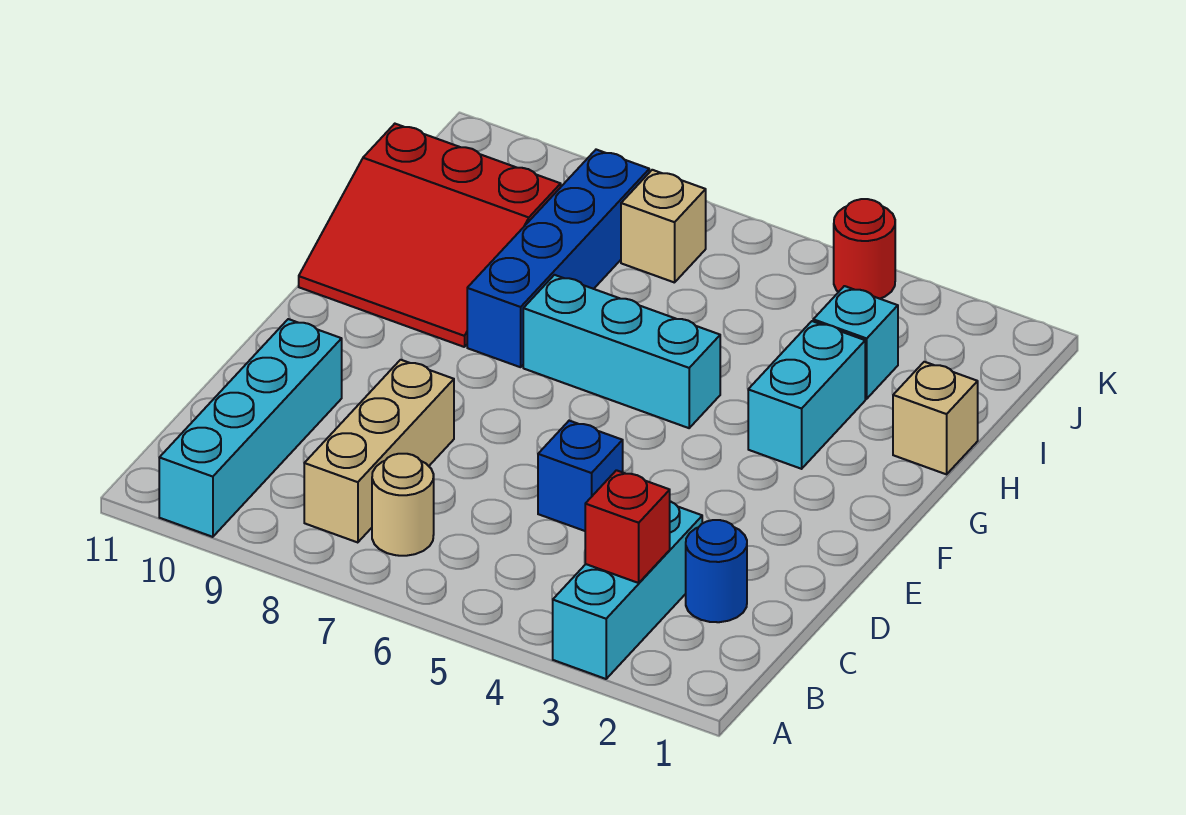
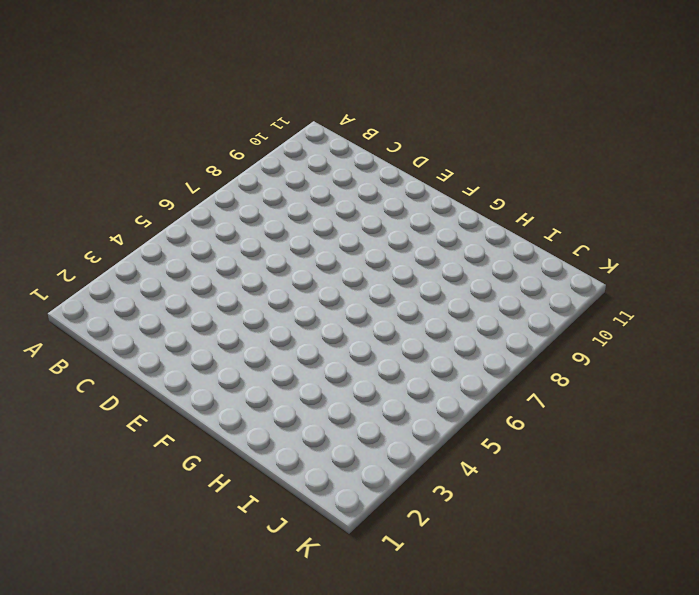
none -> cyan 1x3 brick [553,501,702,679]
none -> cyan 1x4 brick [159,319,342,537]
none -> tan 1x1 round brick [372,454,434,556]

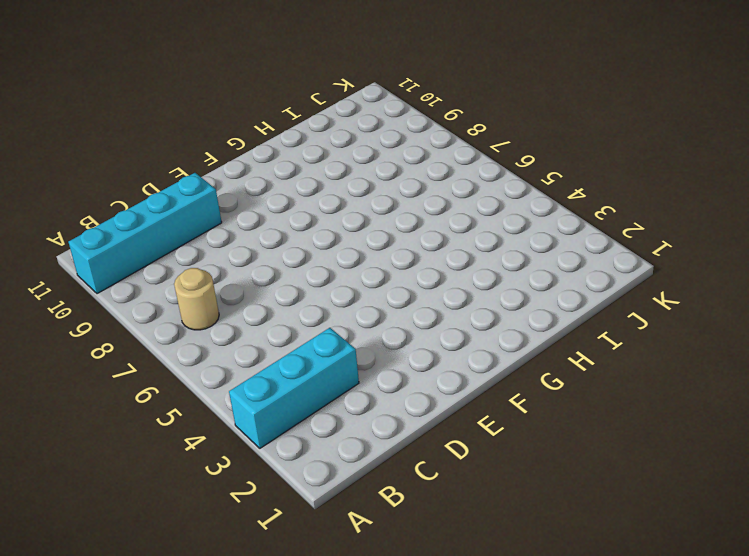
none -> tan 1x3 brick [304,360,454,543]
none -> blue 1x1 round brick [686,520,747,622]
none -> blue 1x1 brick [538,421,623,531]

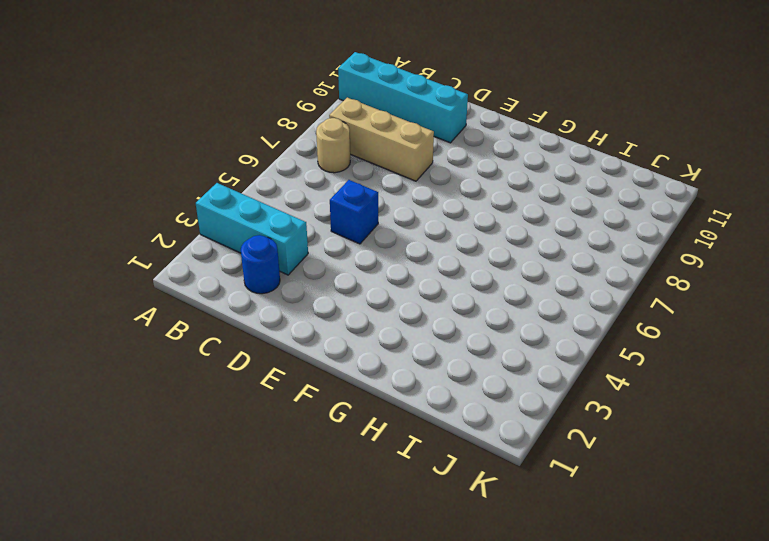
none -> cyan 1x2 brick [748,321,865,469]
none -> cyan 1x3 brick [523,275,720,428]
none -> blue 1x4 brick [467,150,649,367]

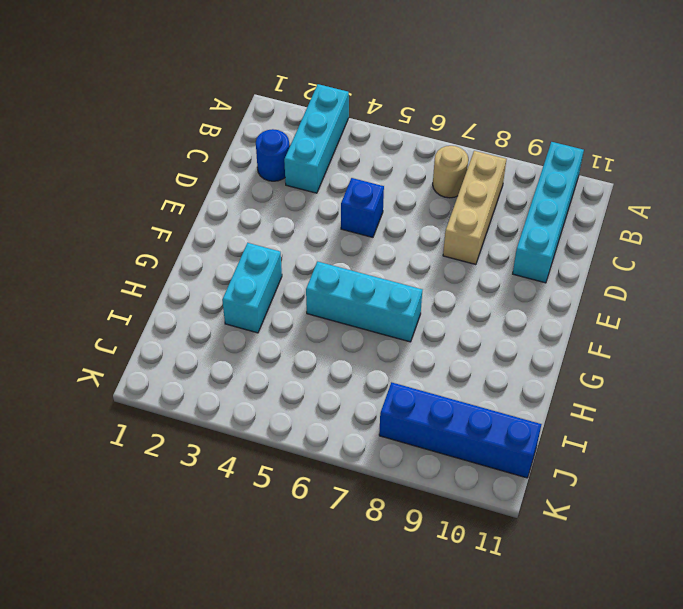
blue 1x4 brick [379,382,542,478] -> blue 1x4 brick turned to [467,150,649,367]
none -> red 3x3 slope [299,124,561,347]
none -> tan 1x1 brick [893,362,978,474]
none -> cyan 1x1 brick [813,286,898,399]

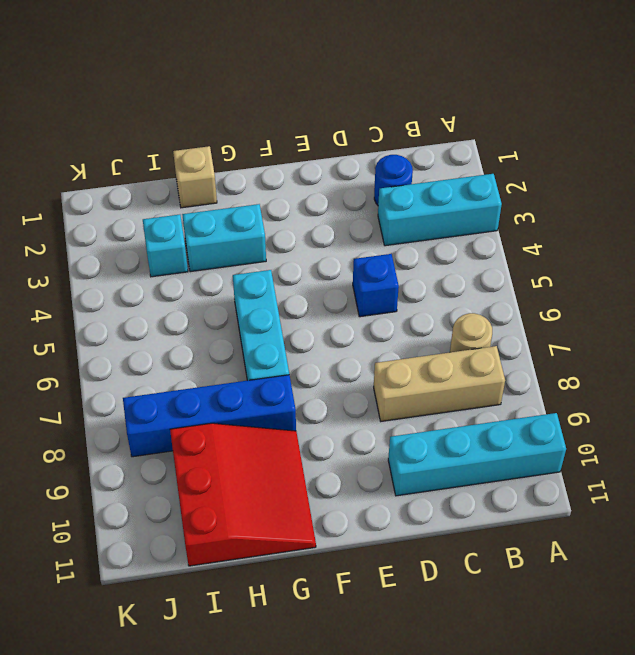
none -> tan 1x1 brick [621,170,706,283]
none -> red 1x1 round brick [834,199,895,299]
none -> red 1x1 brick [585,470,670,583]

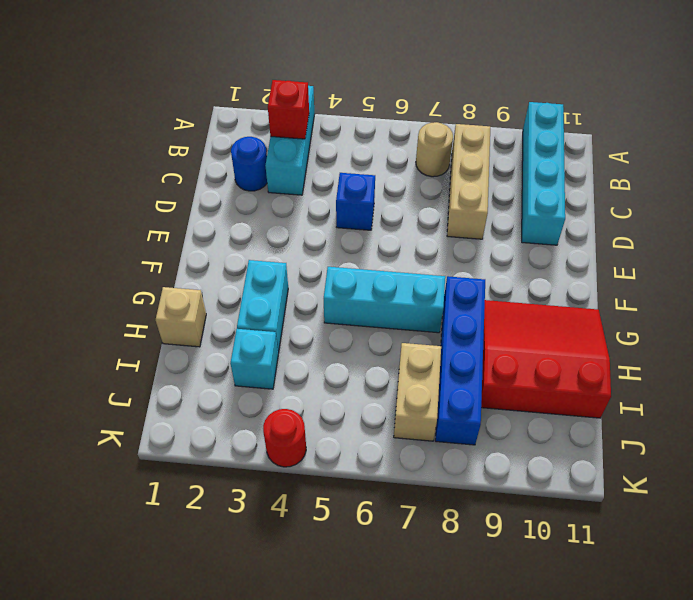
tan 1x2 brick [394,343,441,441] -> tan 1x1 brick [621,170,706,283]

